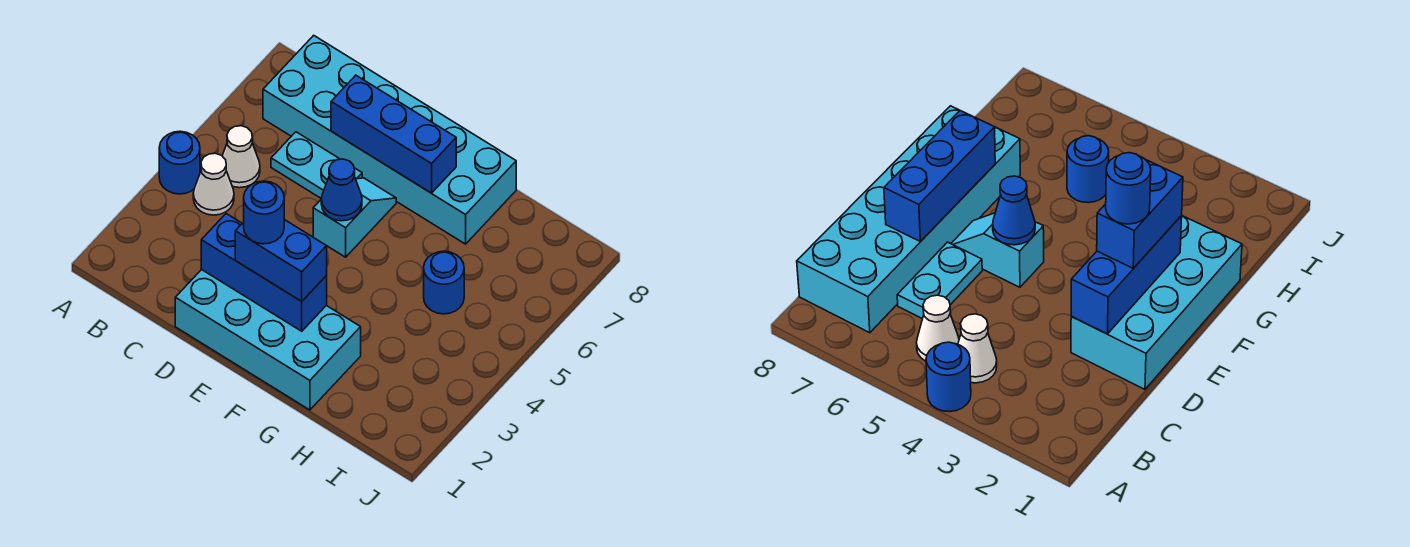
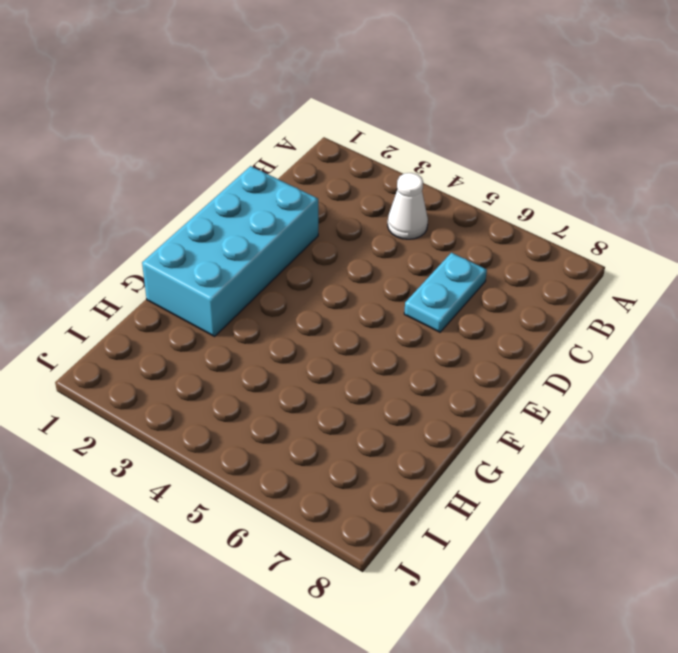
none -> blue 1x1 round brick [159,131,200,194]
none -> white 1x1 cone [222,126,260,188]
none -> cyan 2x6 brick [263,35,516,244]

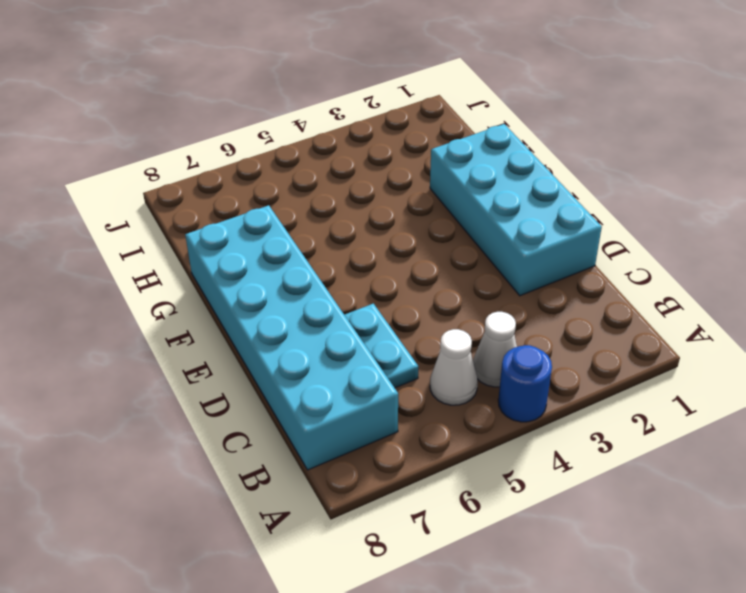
none -> cyan 1x2 slope [313,178,396,257]
none -> blue 1x1 round brick [424,251,464,314]
none -> blue 1x3 brick [201,214,327,331]

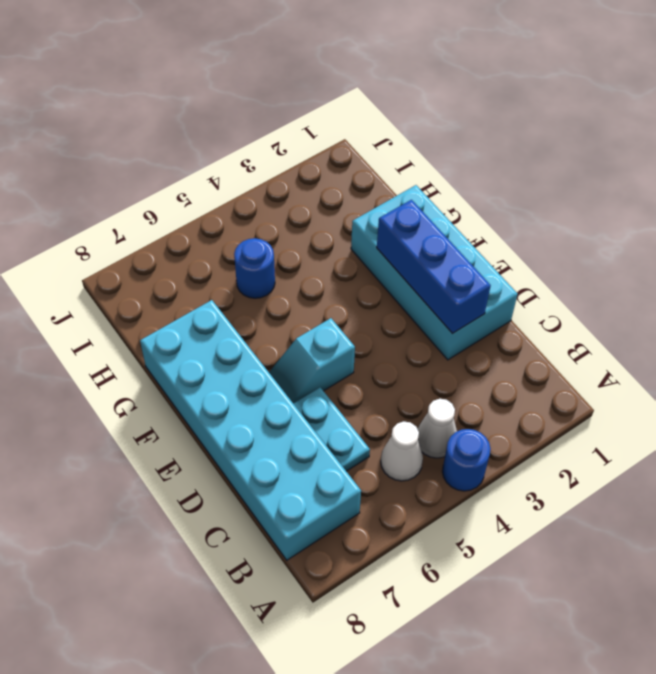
none -> blue 1x3 brick [331,75,456,193]
none -> blue 1x1 cone [321,159,362,221]
none -> blue 1x2 brick [235,220,327,301]

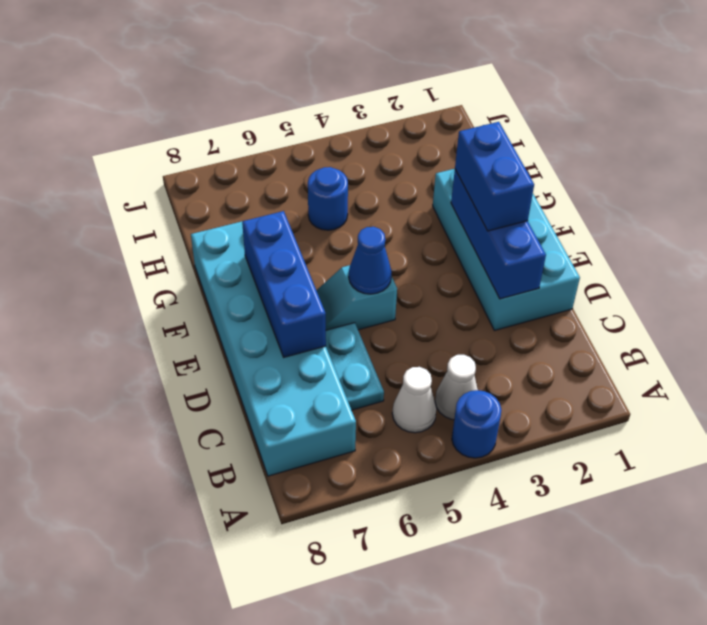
none -> blue 1x1 round brick [244,181,284,244]

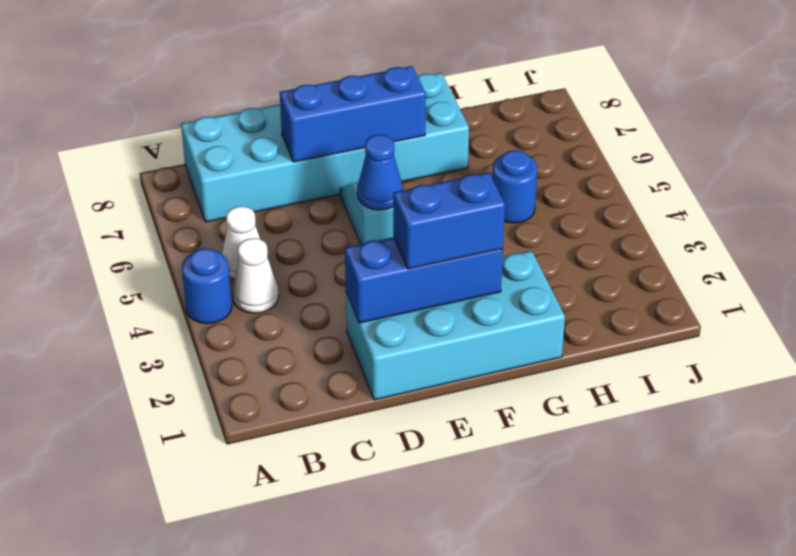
none -> cyan 1x2 plate [271,132,362,199]
none -> blue 1x1 round brick [244,181,284,244]

